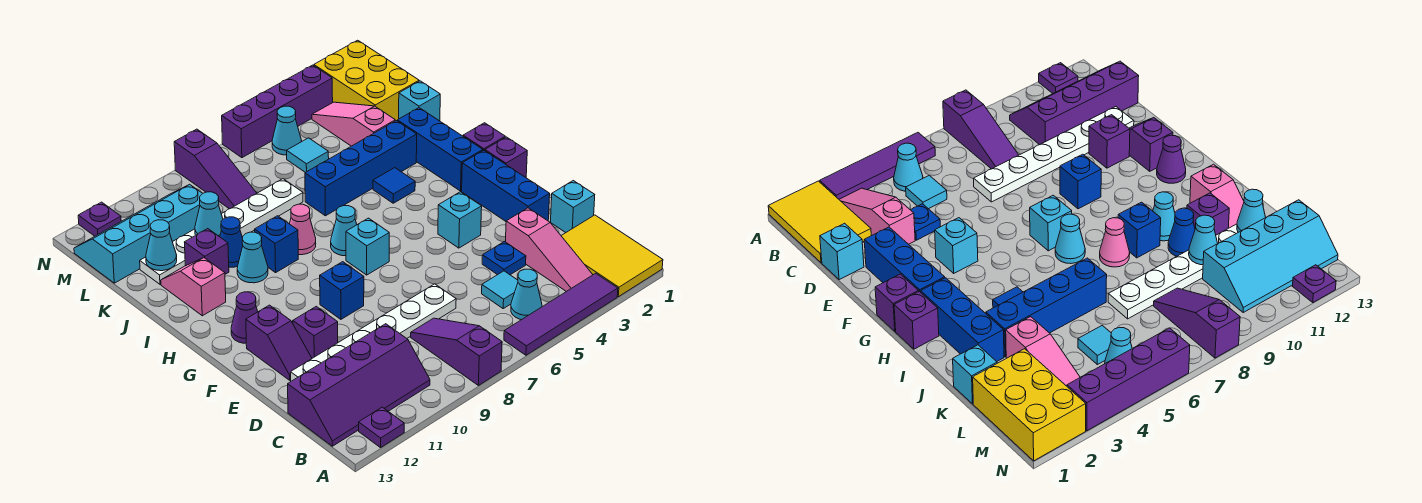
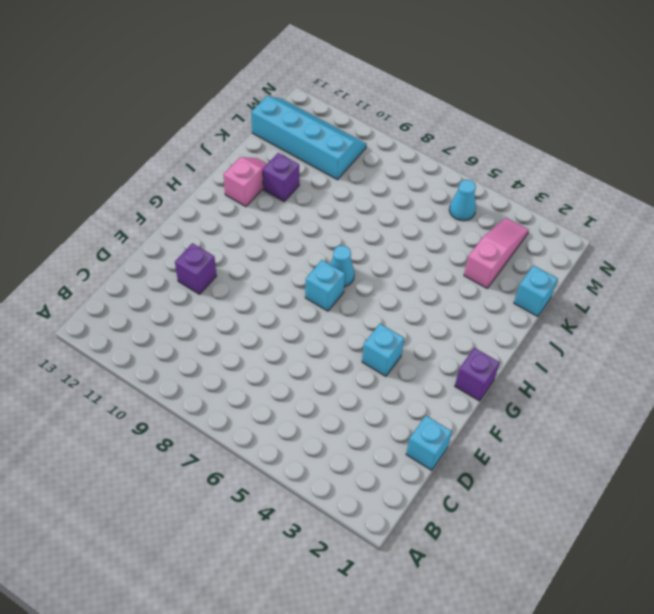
none -> yellow 2x3 tile [561,215,663,297]
none -> purple 1x4 tile [504,273,618,355]
none -> purple 1x3 slope [411,318,502,385]
none -> purple 1x1 plate [359,407,404,448]

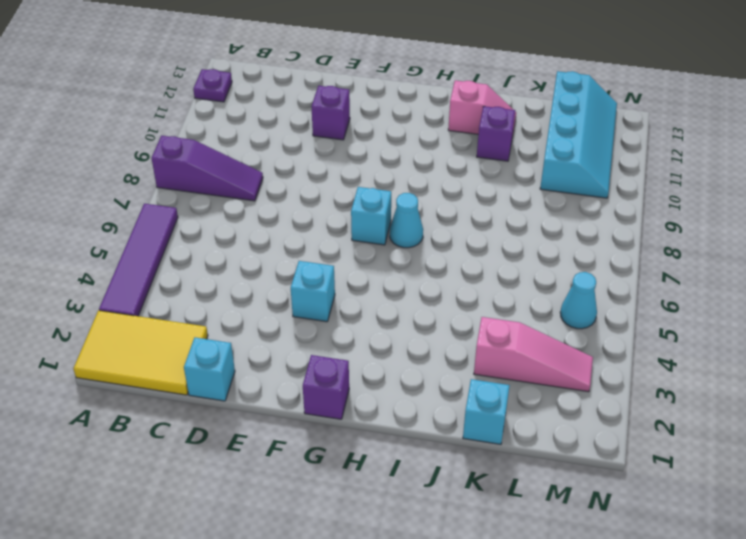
none -> pink 1x3 slope [506,208,593,292]
none -> cyan 1x1 cone [511,269,542,320]
none -> purple 2x4 slope [288,324,430,446]
none -> cyan 1x1 tile [482,271,518,308]

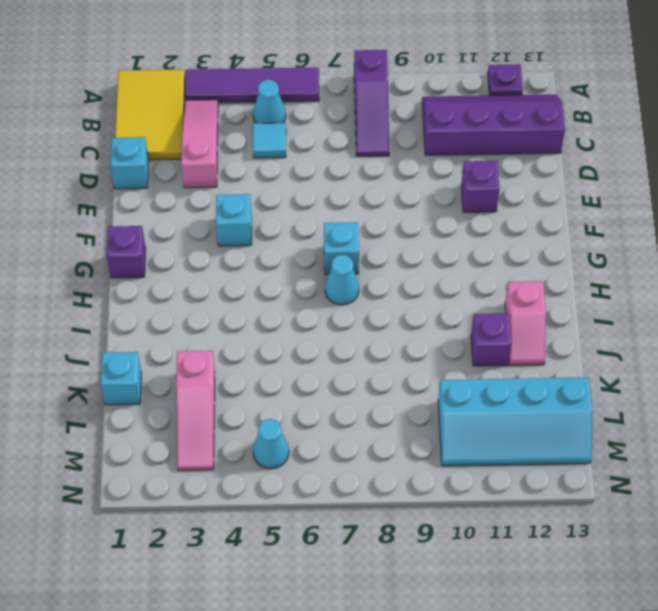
none -> blue 1x1 plate [482,242,526,275]
none -> white 1x6 plate [291,284,456,381]
none -> blue 1x3 brick [462,150,550,221]
none -> purple 1x2 slope [246,305,312,380]

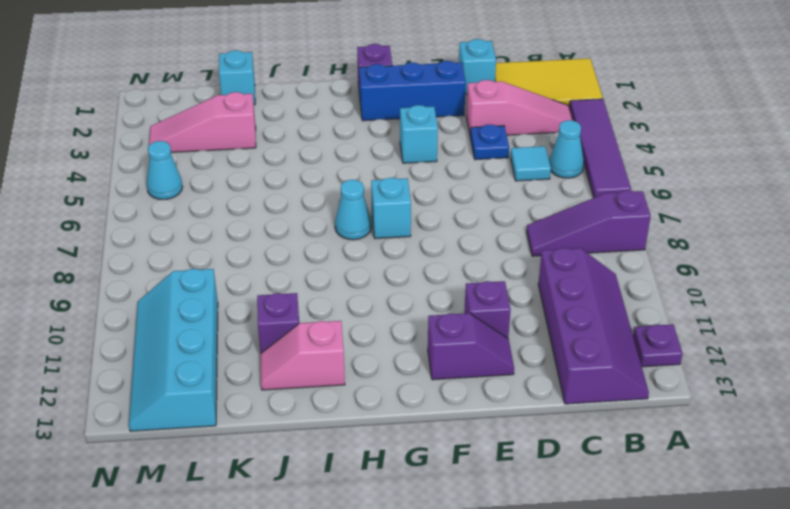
none -> white 1x6 plate [291,284,456,381]
none -> blue 1x1 brick [320,262,364,319]
none -> purple 1x1 cone [231,292,258,343]
none -> purple 1x1 brick [463,123,505,151]

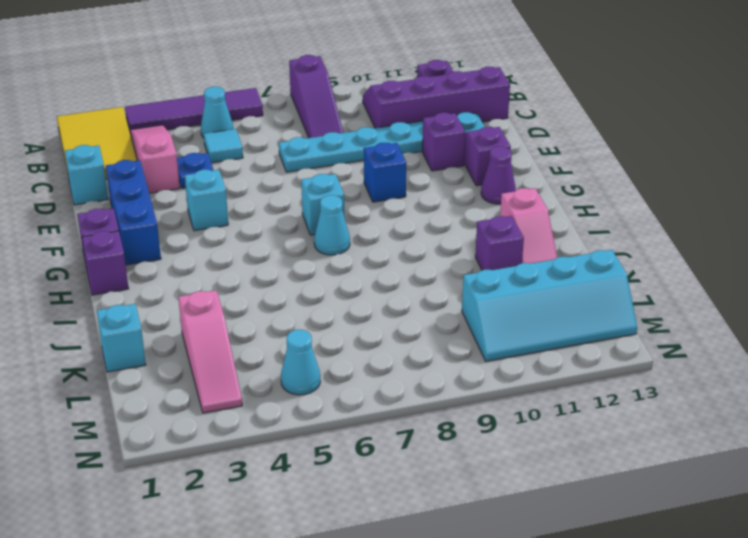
cyan 1x6 plate [279,112,485,172] -> white 1x6 plate [291,284,456,381]
none -> blue 1x3 brick [397,108,483,191]
none -> blue 1x1 tile [373,168,415,203]
none -> pink 1x1 cone [290,204,316,255]
none -> blue 1x1 brick [255,216,298,273]

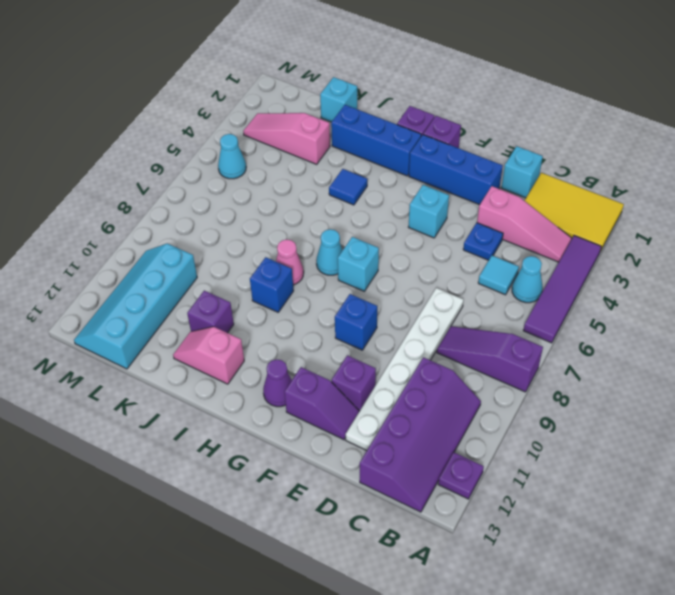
none -> cyan 1x1 cone [237,232,268,283]
none -> blue 1x4 brick [305,121,417,216]
none -> blue 1x1 cone [220,217,243,267]
none -> white 1x6 plate [140,179,303,284]

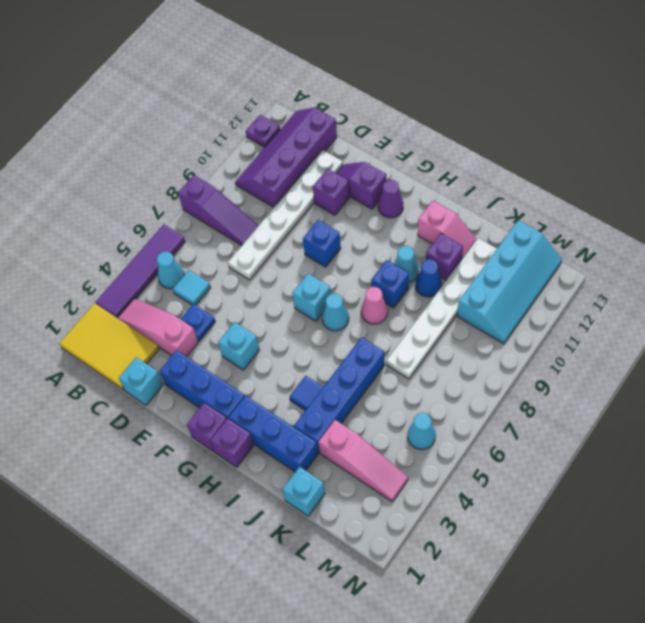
none -> yellow 2x3 brick [314,40,419,121]
none -> cyan 1x1 tile [287,138,329,173]
none -> purple 1x3 slope [174,129,257,209]
none -> purple 1x4 brick [222,65,333,158]

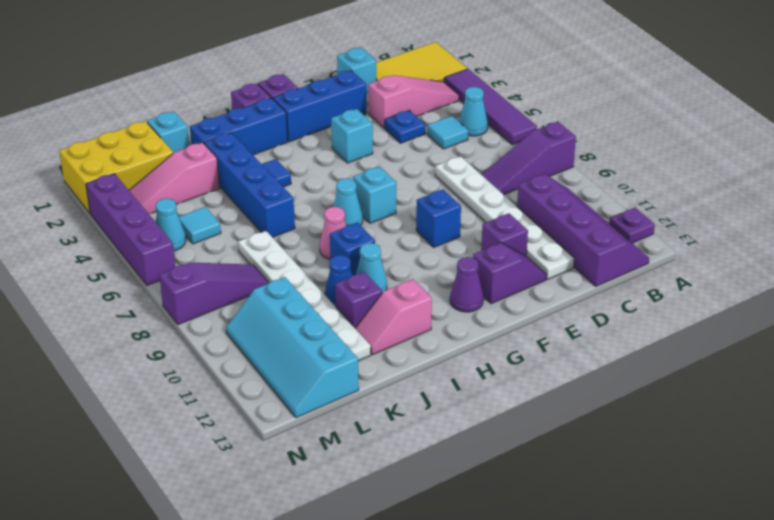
none -> purple 1x1 plate [78,202,121,236]
none -> cyan 1x1 cone [195,192,223,237]
none -> cyan 1x1 cone [146,220,177,271]

